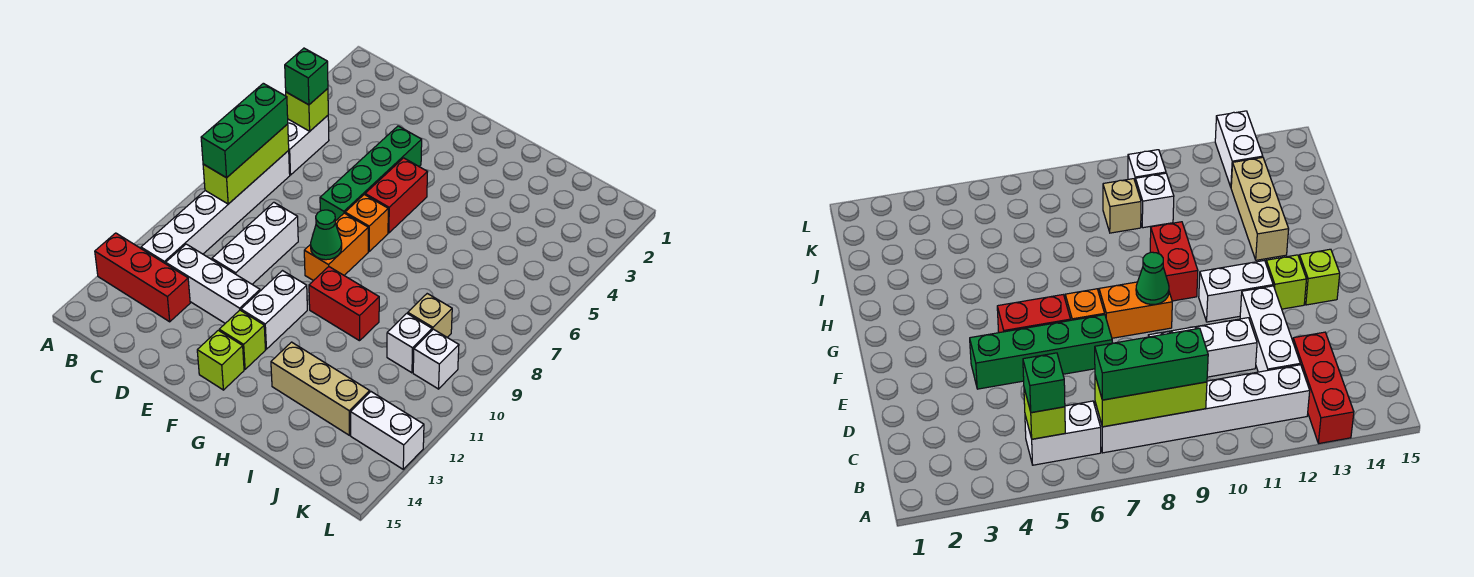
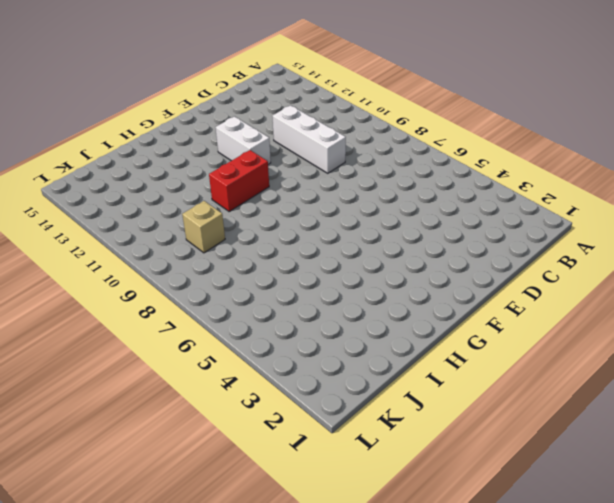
none -> red 1x3 brick [95,233,190,322]
none -> white 1x2 brick [288,116,329,175]
none -> white 1x6 brick [141,151,290,264]

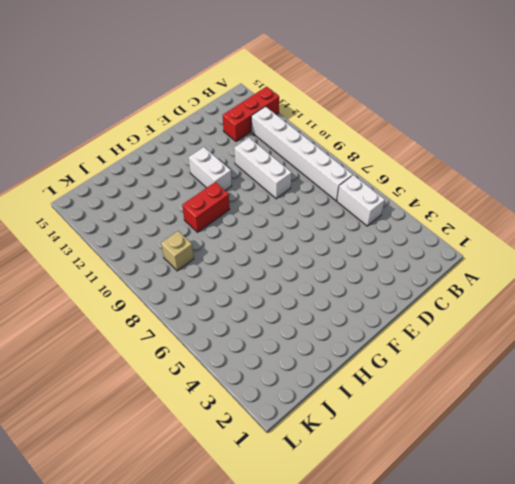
none -> white 1x3 brick [166,244,260,323]
none -> green 1x4 brick [320,126,422,221]
none -> red 1x2 brick [365,158,427,233]

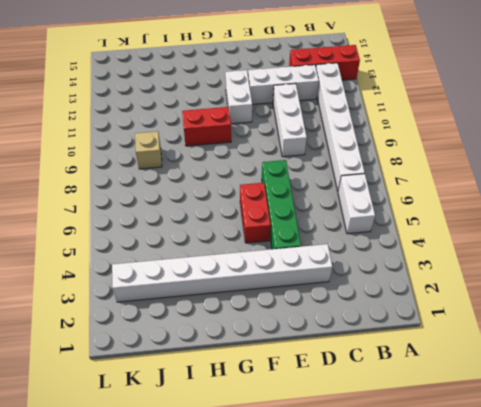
white 1x8 brick [112,244,332,302] -> none
none -> orange 1x1 brick [345,195,388,251]
none -> orange 1x2 brick [304,213,368,281]
none -> lime 1x1 brick [219,310,265,369]

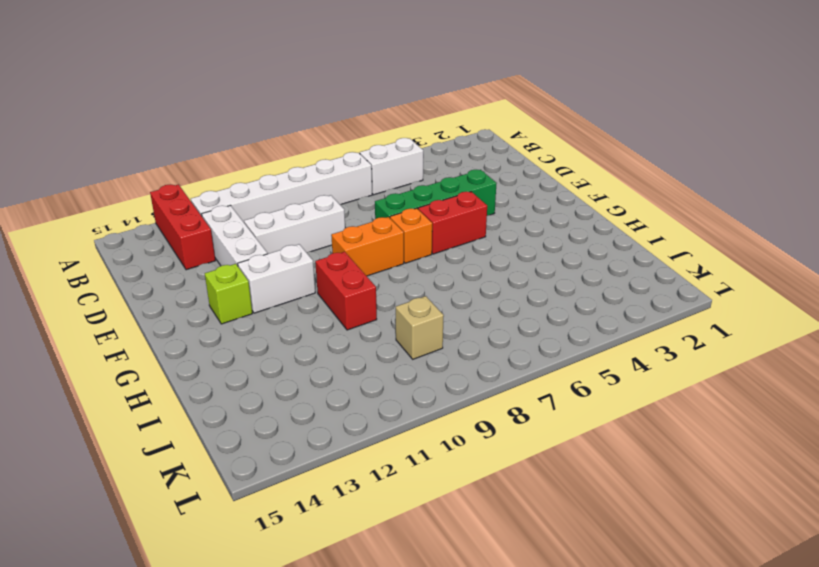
none -> lime 1x1 brick [197,330,244,390]
none -> tan 1x3 brick [271,342,370,435]
none -> white 1x1 brick [387,313,432,373]

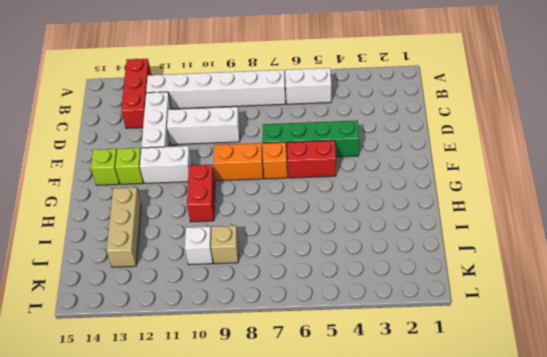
none -> white 1x1 brick [413,329,459,389]
none -> white 1x2 brick [351,392,424,469]
none -> lime 1x1 brick [286,89,328,131]

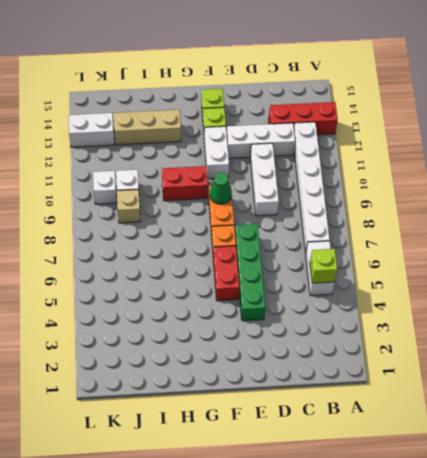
none -> lime 1x3 brick [203,124,289,204]
none -> green 1x1 brick [285,48,328,105]
none -> green 1x3 brick [201,83,288,178]

